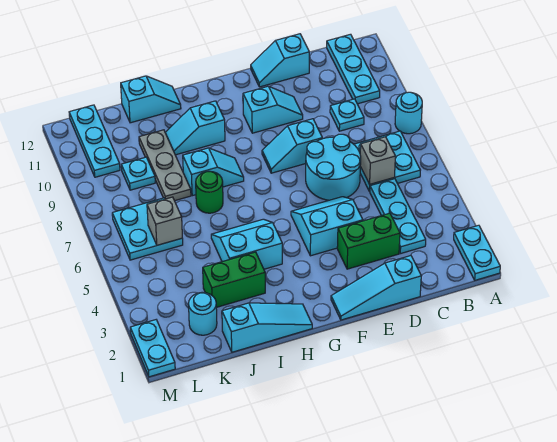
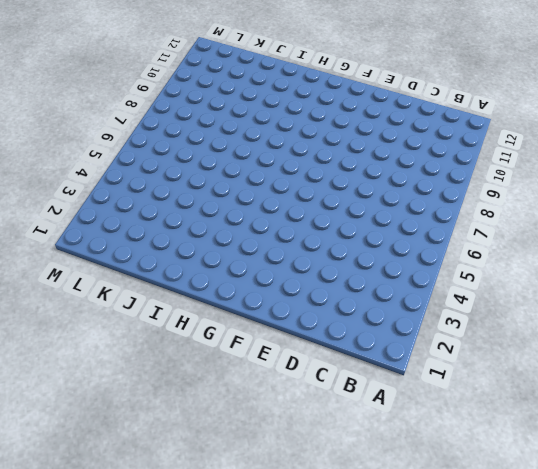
none -> cyan 1x2 plate [454,225,500,280]
none -> cyan 1x1 round brick [395,92,422,134]
none -> cyan 2x2 plate [354,131,420,191]

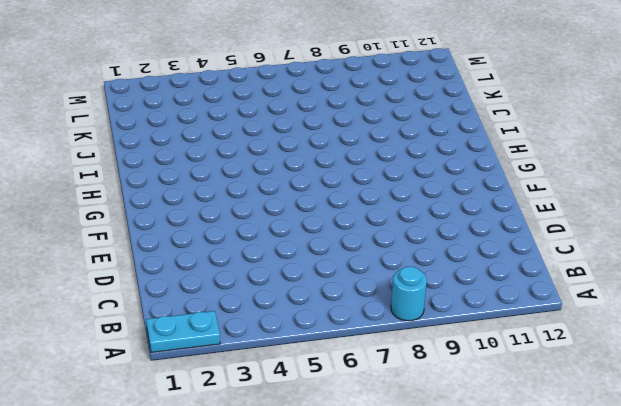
none -> cyan 2x2 plate [354,131,420,191]
none -> cyan 1x3 plate [327,34,380,104]
none -> cyan 1x3 plate [370,179,426,254]

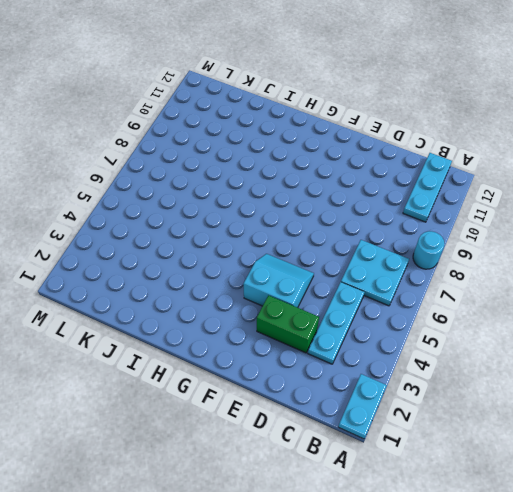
none -> cyan 1x1 plate [330,99,364,131]
none -> cyan 1x3 slope [331,256,421,320]
none -> cyan 2x2 round brick [306,134,361,200]

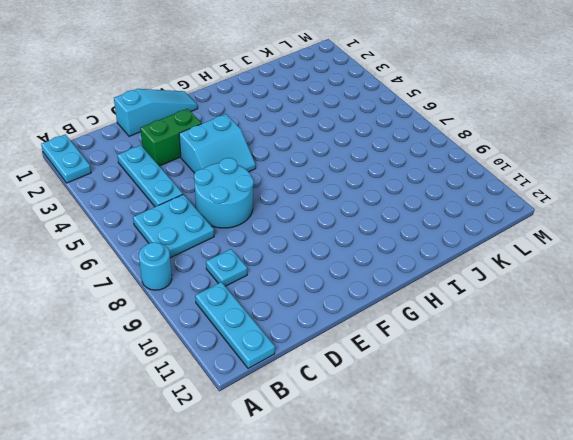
none -> cyan 1x2 slope [251,34,309,87]
none -> cyan 1x2 slope [262,119,322,173]
none -> cyan 1x2 slope [243,86,303,133]

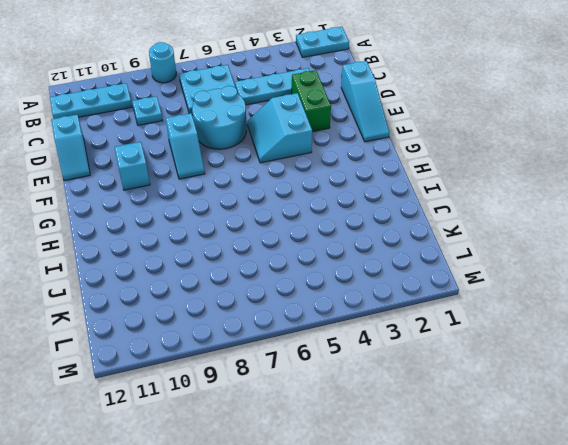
none -> cyan 1x3 slope [222,303,312,352]
none -> cyan 2x2 slope [211,219,282,269]
none -> cyan 1x2 slope [183,148,244,196]

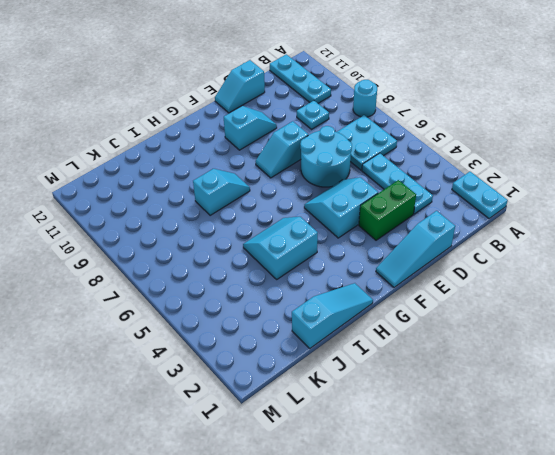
none -> cyan 1x2 slope [165,101,225,155]
none -> green 1x2 brick [203,252,265,307]
none -> green 1x1 round brick [196,171,223,213]

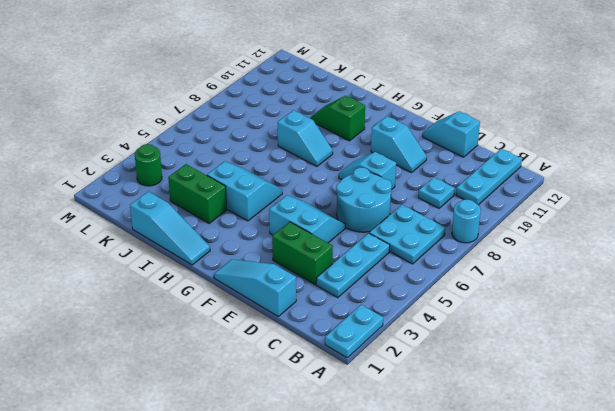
green 1x2 slope [311,96,365,141] -> cyan 1x2 slope [165,101,225,155]
green 1x1 round brick [135,144,162,186] -> green 1x1 round brick moved to [196,171,223,213]
none -> cyan 1x2 slope [121,76,181,123]
none -> grey 1x3 plate [139,130,191,201]
none -> cyan 1x1 round brick [189,292,217,335]

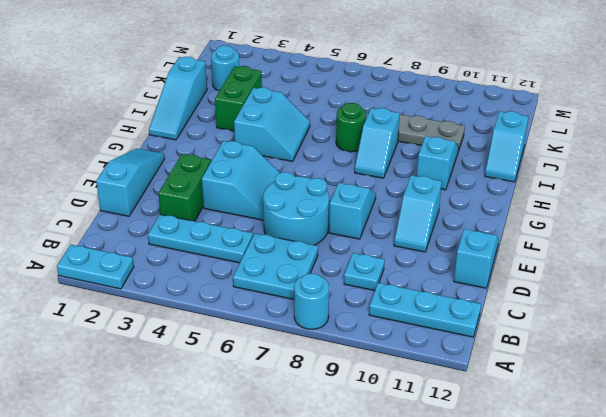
none -> cyan 2x2 plate [112,198,183,260]
none -> cyan 1x1 plate [121,157,155,190]
none -> cyan 1x3 plate [69,105,120,177]

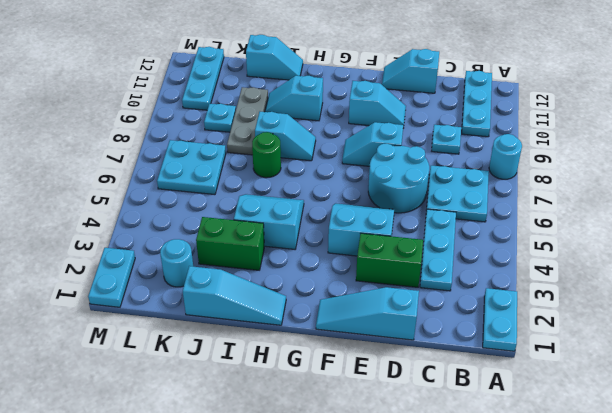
none -> grey 1x1 brick [360,137,395,184]
none -> grey 1x1 brick [147,197,182,245]

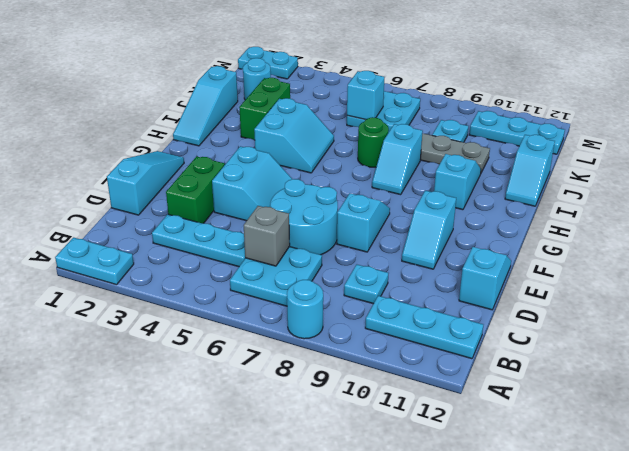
cyan 1x1 brick [347,71,385,120] -> grey 1x1 brick [147,197,182,245]

